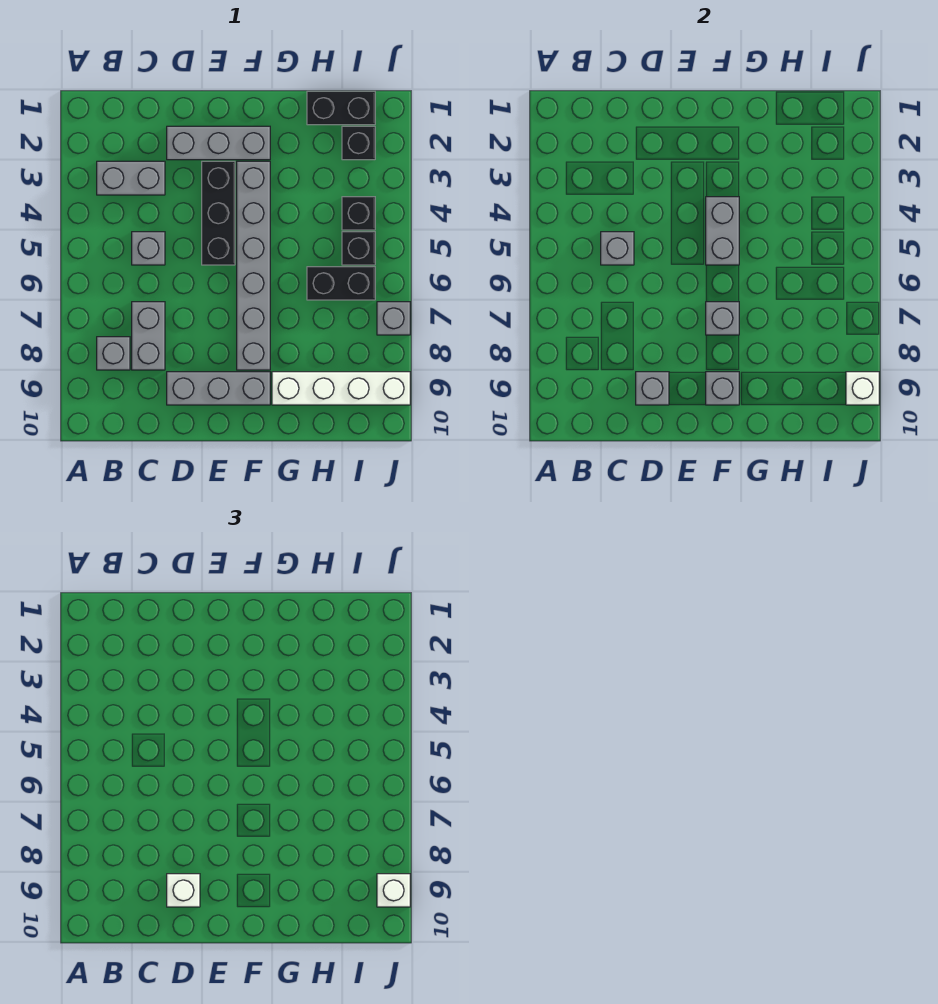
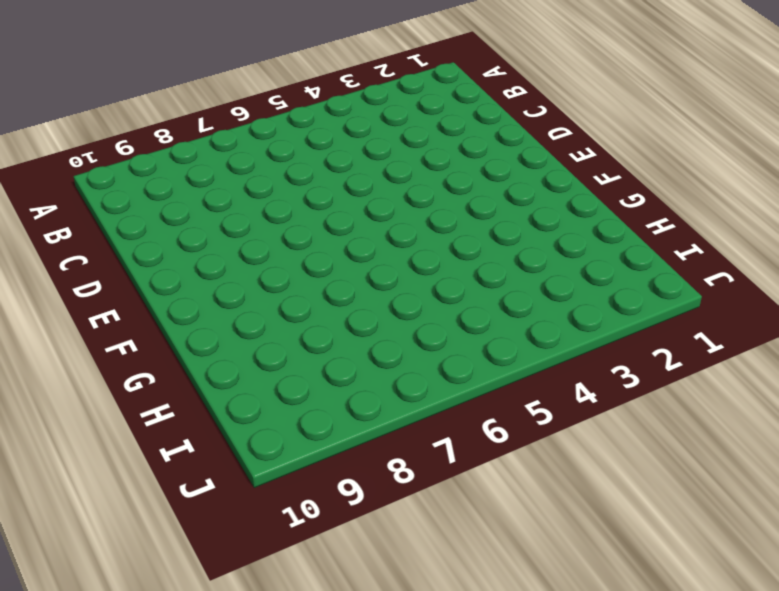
none -> grey 1x2 brick [97,161,165,195]
none -> grey 1x1 brick [97,337,130,370]
none -> grey 1x1 brick [132,232,165,265]

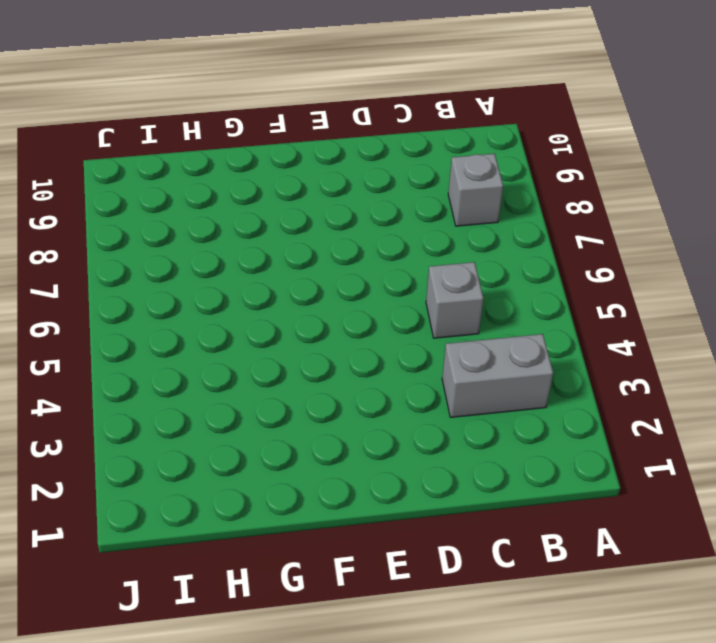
none -> grey 1x2 brick [132,302,165,370]
none -> grey 1x3 brick [167,126,270,160]
none -> grey 1x3 brick [167,372,270,405]

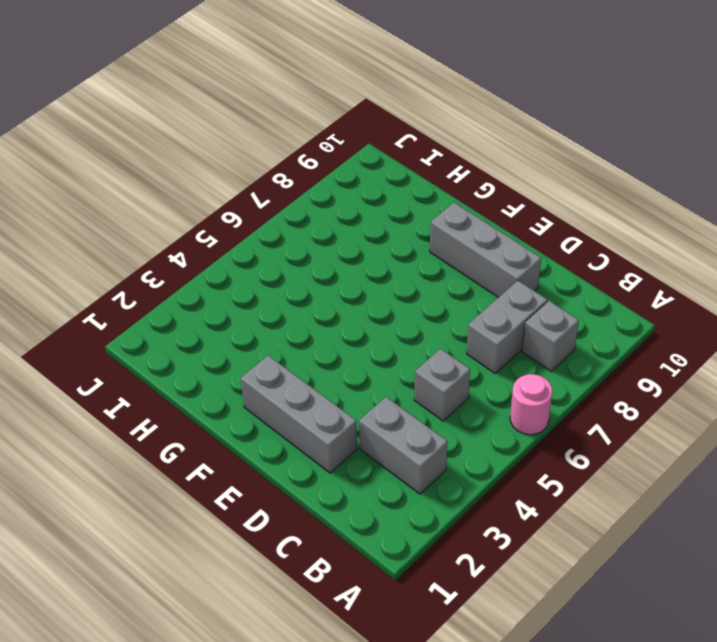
pink 1x1 round brick [510,374,552,435] -> none
none -> black 1x3 brick [202,161,235,265]
none -> grey 1x6 brick [237,161,270,370]
none -> white 1x4 brick [272,372,410,405]

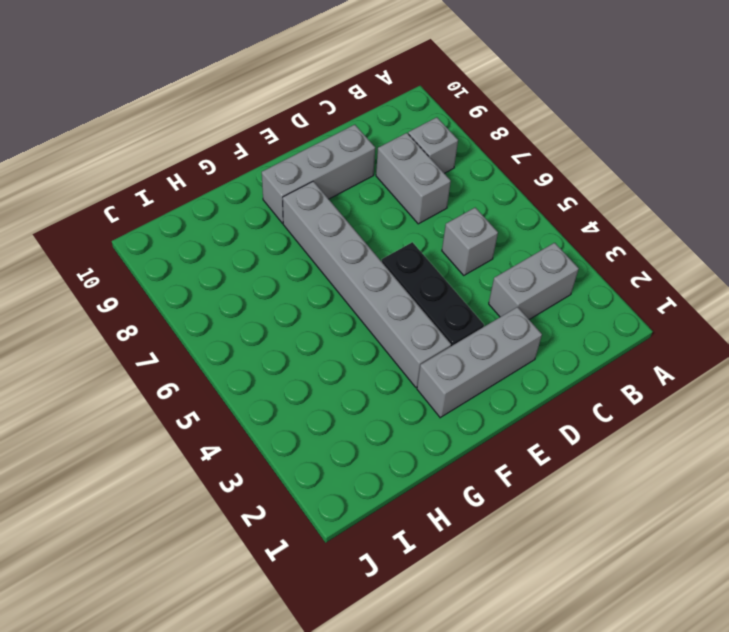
none -> white 1x4 brick [272,372,410,405]
none -> black 1x2 brick [307,91,375,125]
none -> black 1x2 brick [307,267,375,300]

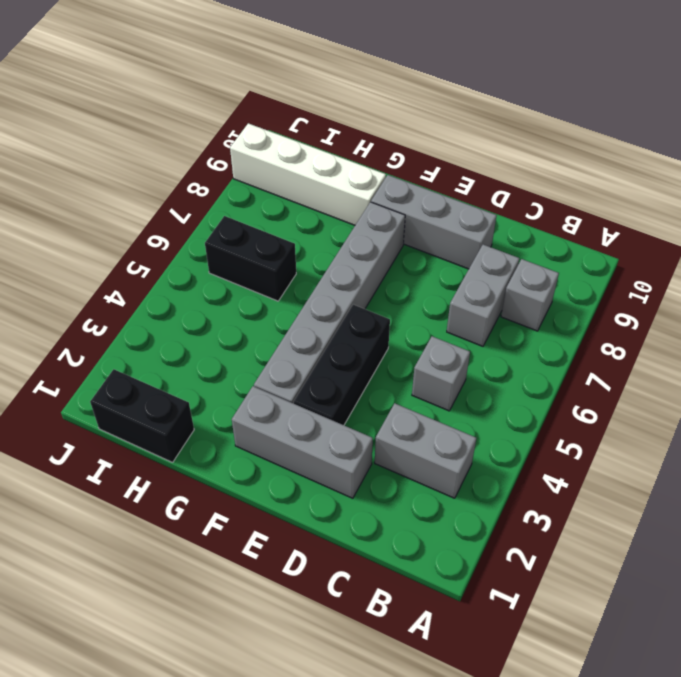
none -> black 1x1 brick [342,126,375,160]
none -> black 1x1 brick [342,197,375,230]
none -> black 1x1 brick [342,232,375,265]

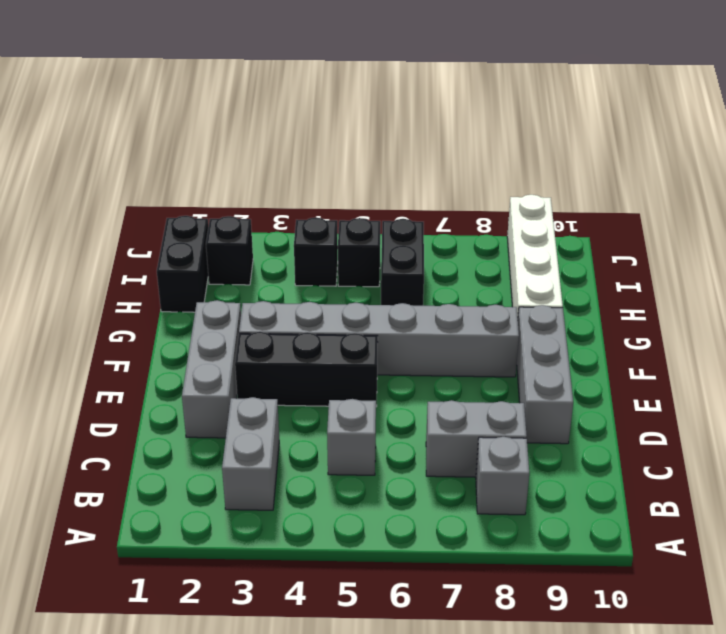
none -> grey 1x1 brick [377,302,410,335]
none -> grey 1x1 brick [601,232,634,265]
none -> grey 1x1 brick [636,372,669,405]

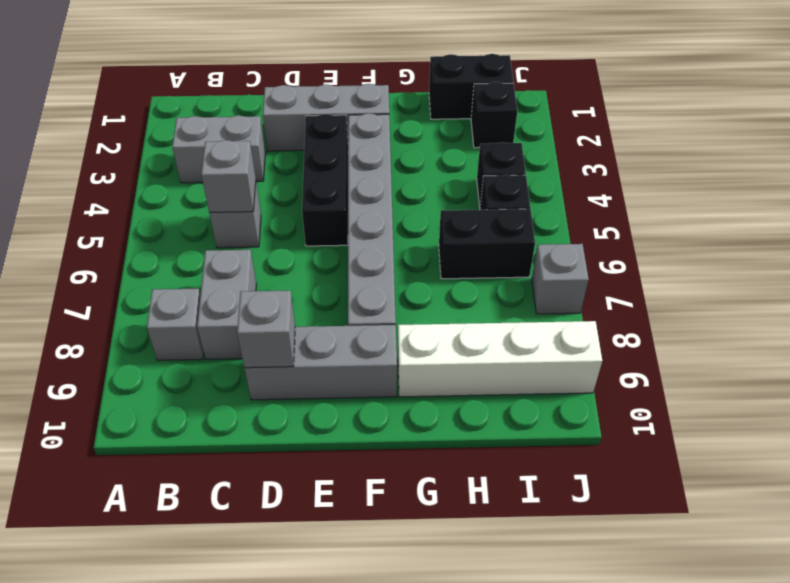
none -> grey 1x2 brick [706,197,739,265]
none -> grey 1x1 brick [706,302,739,335]
none -> grey 1x1 brick [706,372,739,405]

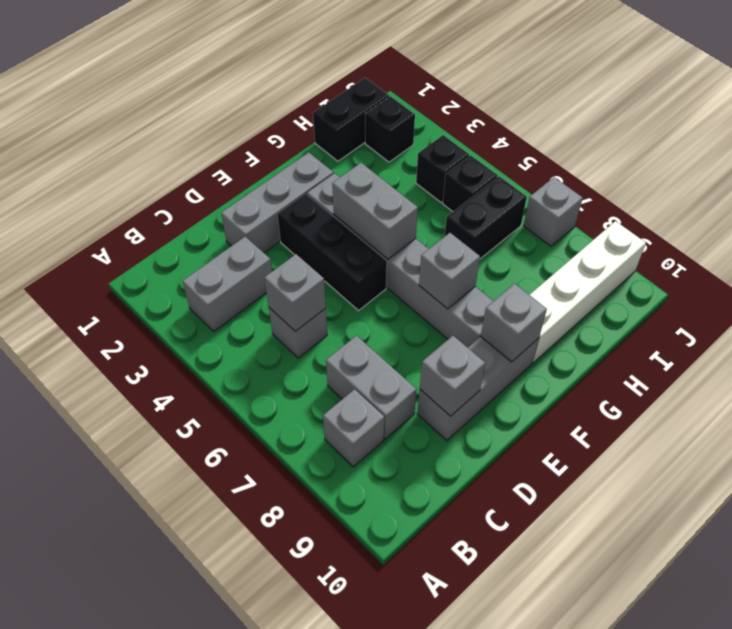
none -> white 1x1 brick [846,372,879,405]
none -> white 1x1 brick [167,874,200,907]
none -> white 1x1 brick [377,874,410,907]

